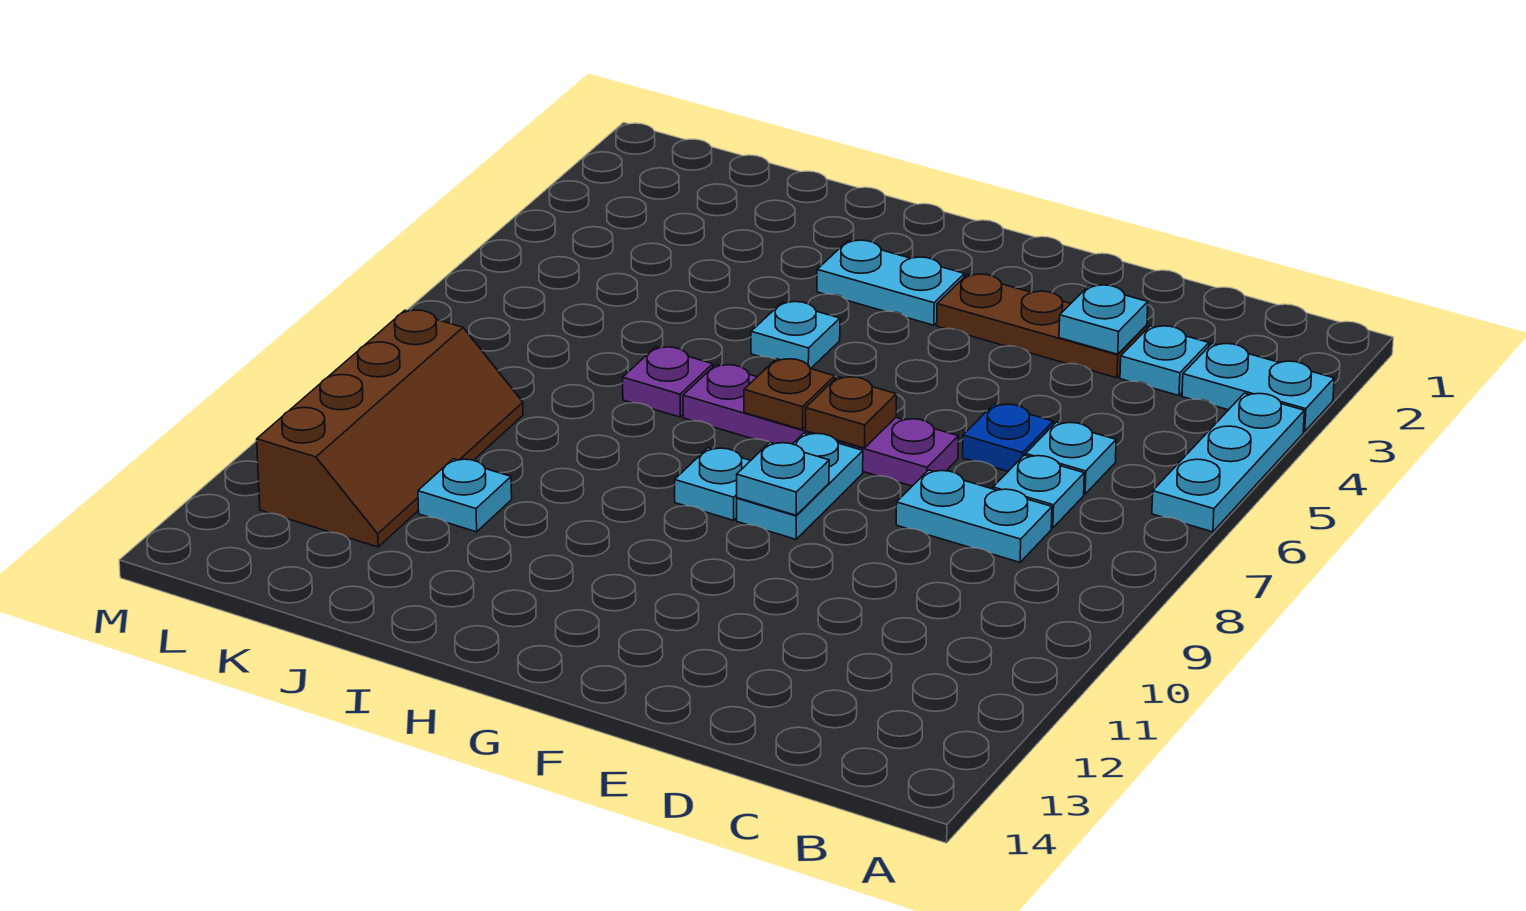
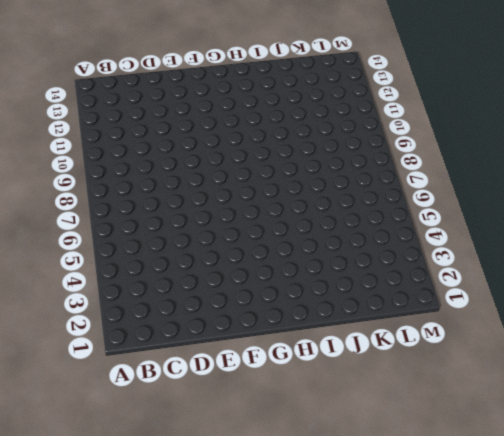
none -> cyan 1x2 plate [1182,344,1334,432]
none -> cyan 1x3 plate [1152,393,1304,532]
none -> cyan 1x1 plate [1120,326,1209,396]

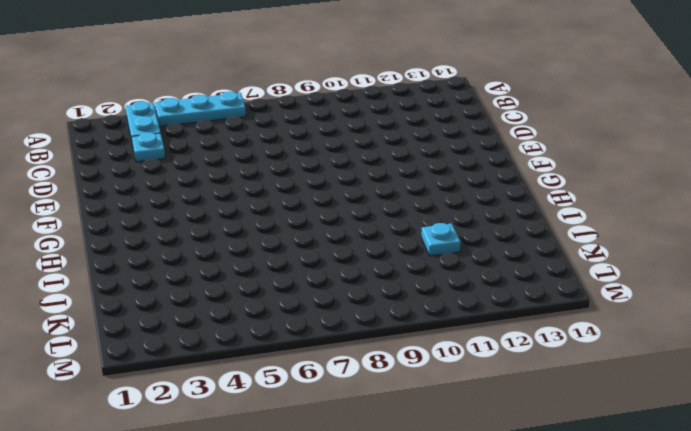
none -> cyan 1x1 plate [1026,422,1116,494]
none -> cyan 1x1 plate [993,455,1084,528]
none -> cyan 1x2 plate [896,470,1052,562]

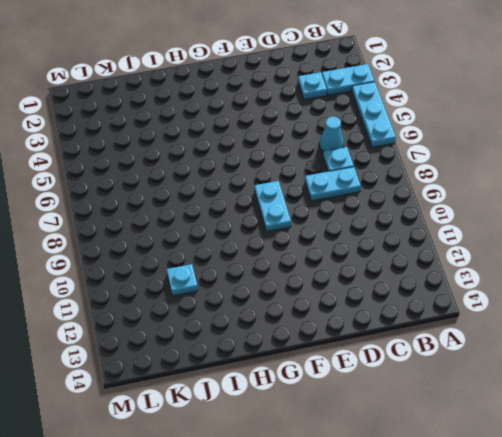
cyan 1x1 cone [319,117,344,152] -> cyan 1x1 plate [1026,422,1116,494]
none -> brown 1x3 plate [937,274,1147,378]
none -> blue 1x1 plate [963,404,1053,471]
none -> purple 1x4 plate [683,365,958,486]

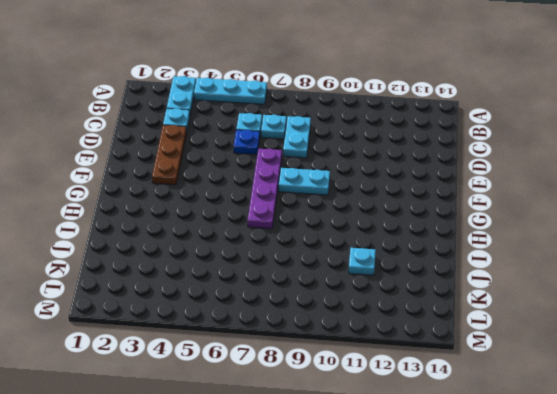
none -> cyan 1x2 plate [817,240,964,325]
none -> cyan 1x1 plate [675,448,750,520]
none -> cyan 1x1 plate [751,302,840,369]

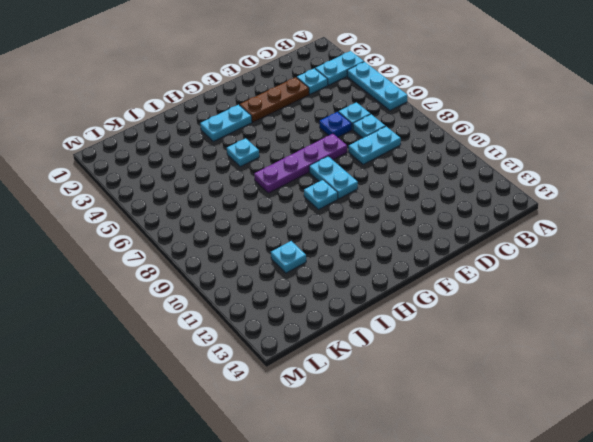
none -> purple 1x1 plate [623,347,713,417]
none -> brown 2x4 slope [257,310,523,547]
none -> cyan 1x1 plate [1059,285,1148,354]

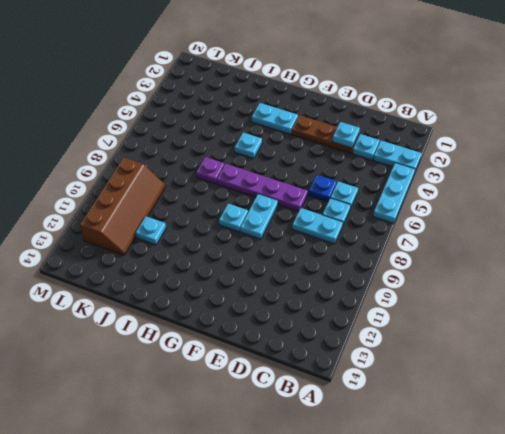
none -> brown 1x1 plate [806,377,897,448]
none -> cyan 1x1 plate [737,442,829,515]
none -> brown 1x1 plate [744,359,835,430]

